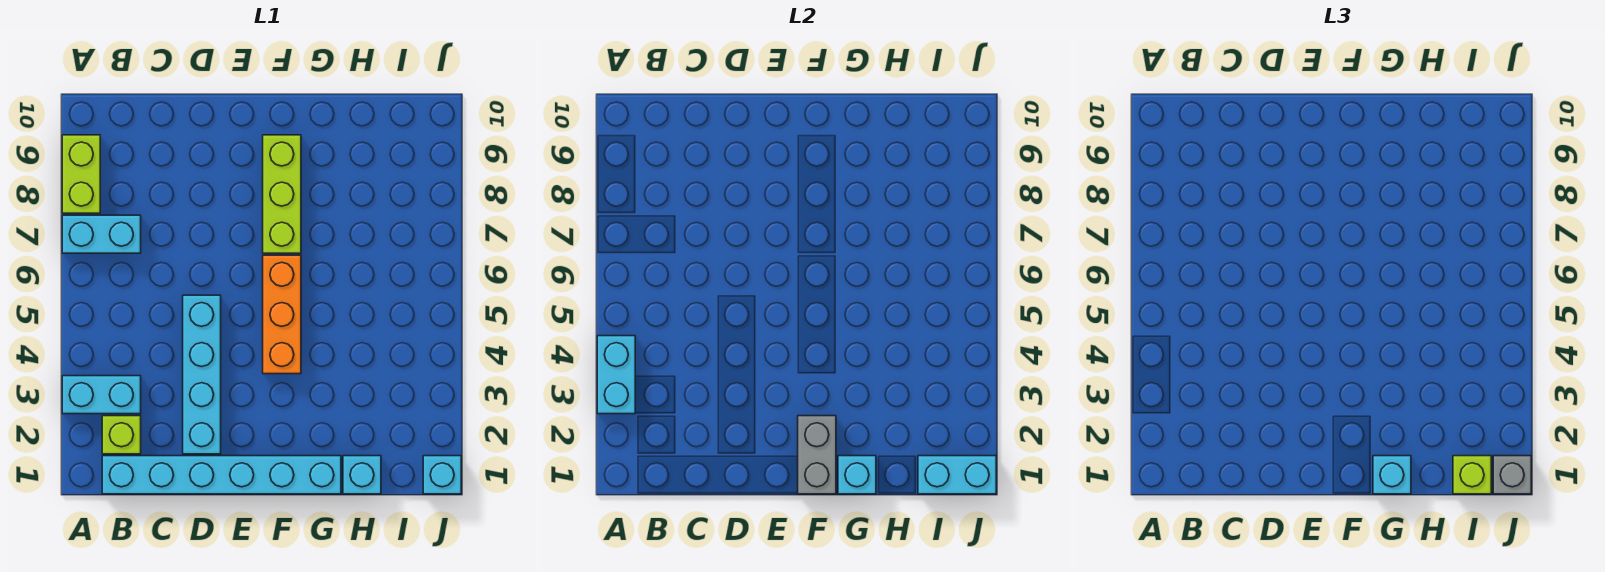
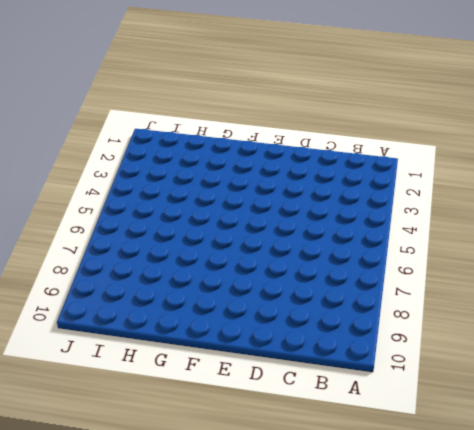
none -> cyan 1x2 brick [62,376,141,414]
none -> cyan 1x2 brick [62,215,141,253]
none -> lime 1x2 brick [62,135,100,213]

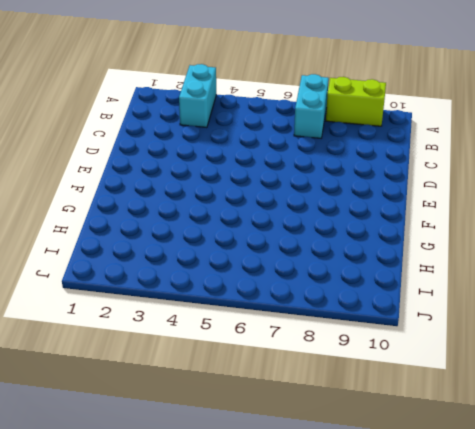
none -> cyan 1x6 brick [102,456,341,494]
none -> lime 1x1 brick [102,416,141,454]
none -> cyan 1x4 brick [183,295,221,454]

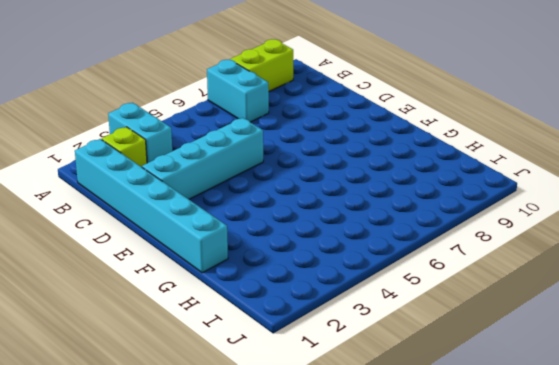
none -> orange 1x3 brick [263,255,301,374]
none -> lime 1x3 brick [263,135,301,253]
none -> cyan 1x1 brick [343,456,381,494]

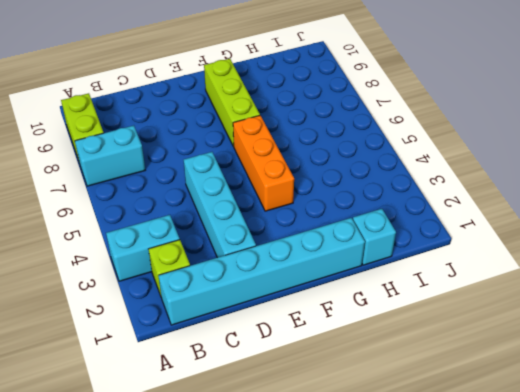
none -> cyan 1x1 brick [423,456,461,494]
none -> cyan 1x2 brick [597,336,635,414]
none -> grey 1x2 brick [798,416,836,494]

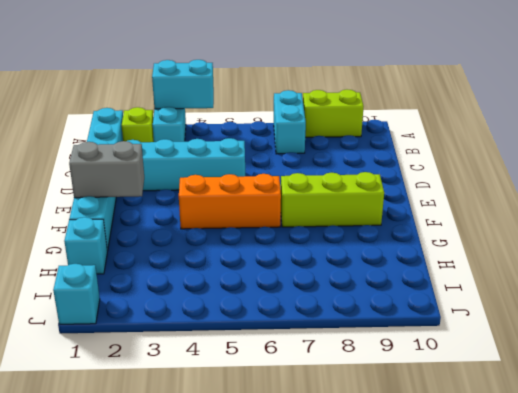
none -> cyan 1x1 brick [838,456,876,494]
none -> cyan 1x2 brick [918,456,996,494]
none -> cyan 1x1 brick [1373,456,1411,494]

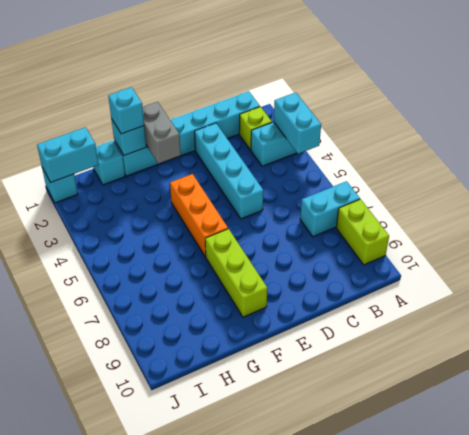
none -> lime 1x1 brick [1453,456,1491,494]
none -> grey 1x1 brick [1493,456,1531,494]

